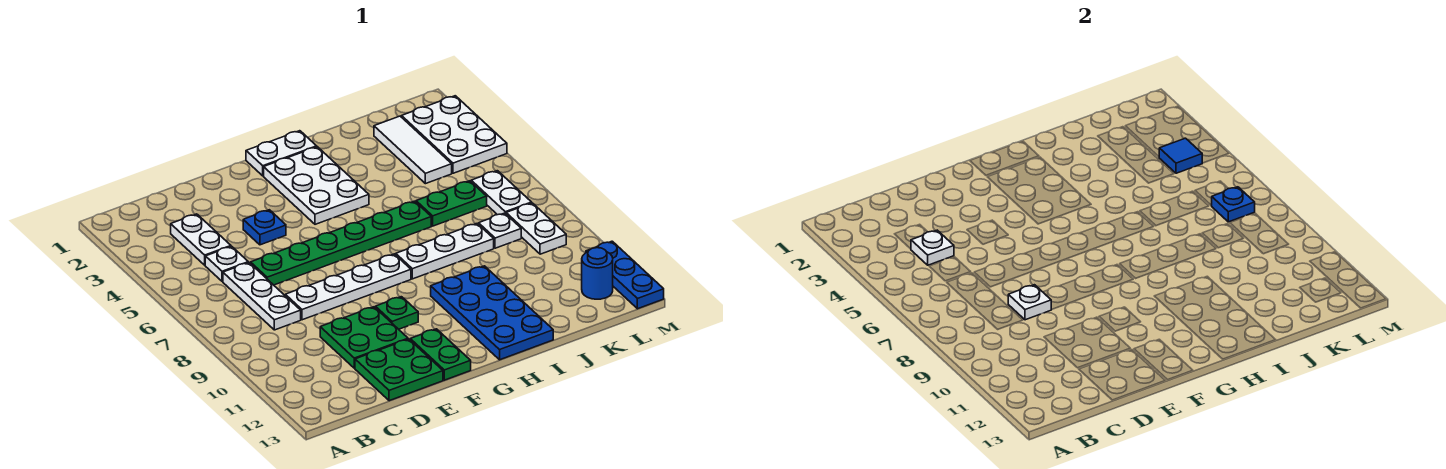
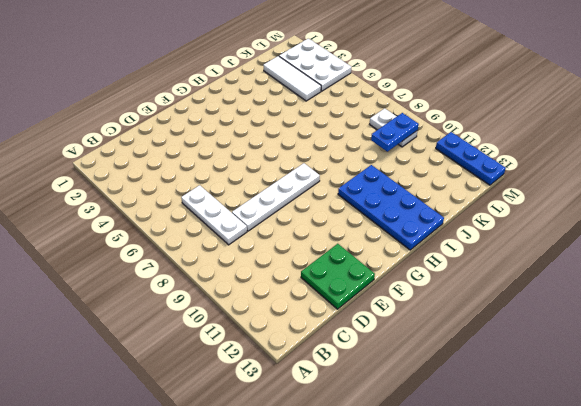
blue 1x2 plate [371,113,419,152] -> none
none -> white 1x2 plate [171,214,231,265]
none -> white 1x1 plate [205,246,248,281]
none -> green 1x6 plate [251,201,431,285]

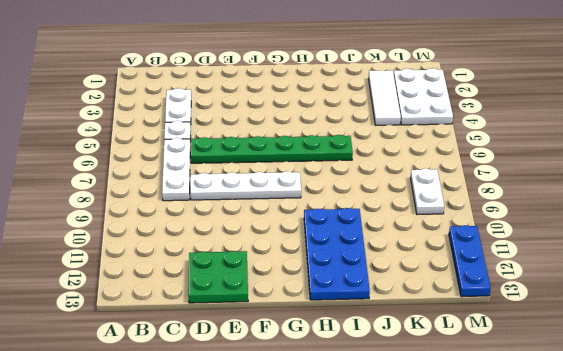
none -> green 2x2 plate [320,307,408,368]
none -> blue 1x1 plate [243,210,286,245]
none -> green 1x1 plate [375,297,418,329]

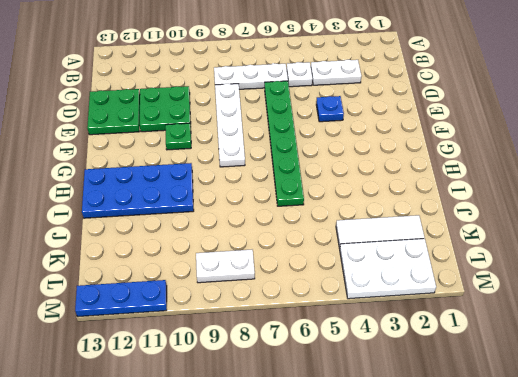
none -> green 1x2 plate [410,329,471,380]
none -> white 1x2 plate [246,131,317,176]
none -> white 2x3 plate [264,147,369,224]

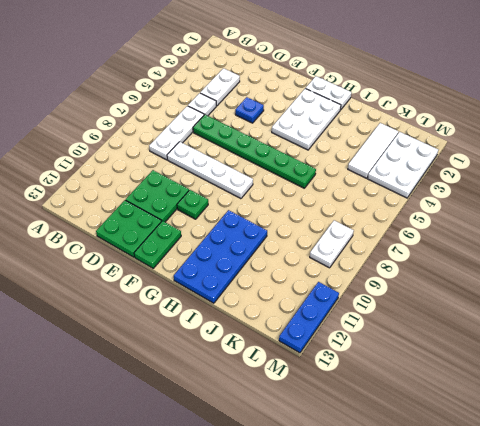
none -> white 1x3 plate [396,224,494,279]
none -> green 1x2 plate [416,181,487,226]
none -> white 1x1 plate [479,213,521,248]

